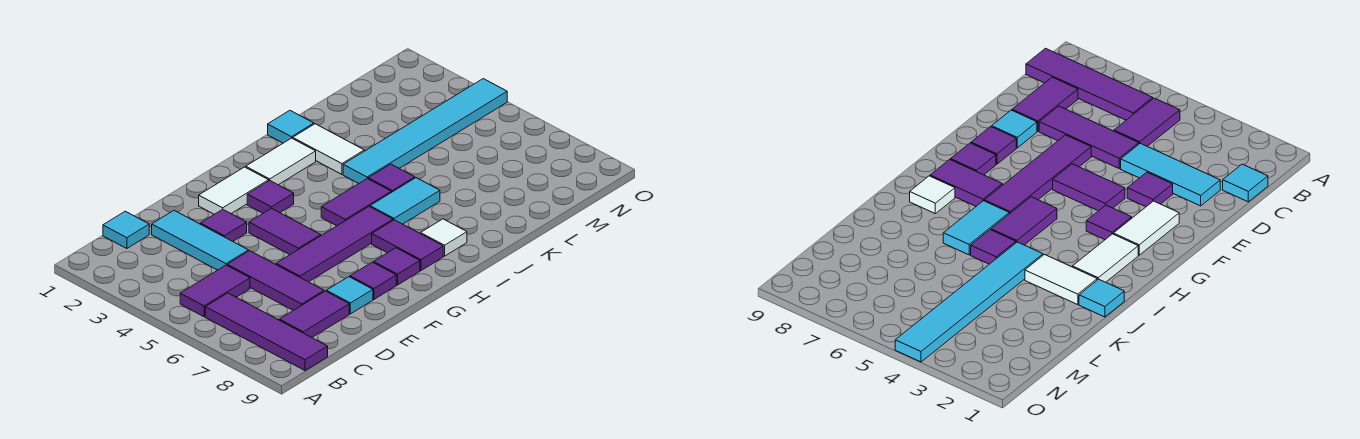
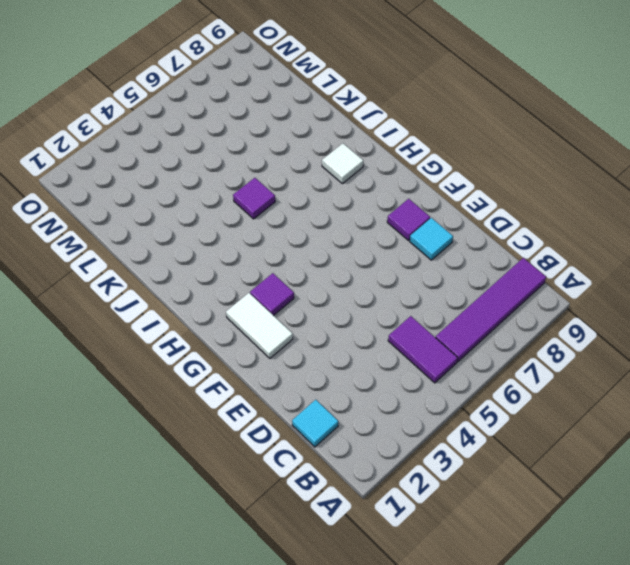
none -> purple 1x2 tile [279,291,349,338]
none -> cyan 1x3 tile [152,211,248,270]
none -> purple 1x3 tile [227,251,324,310]

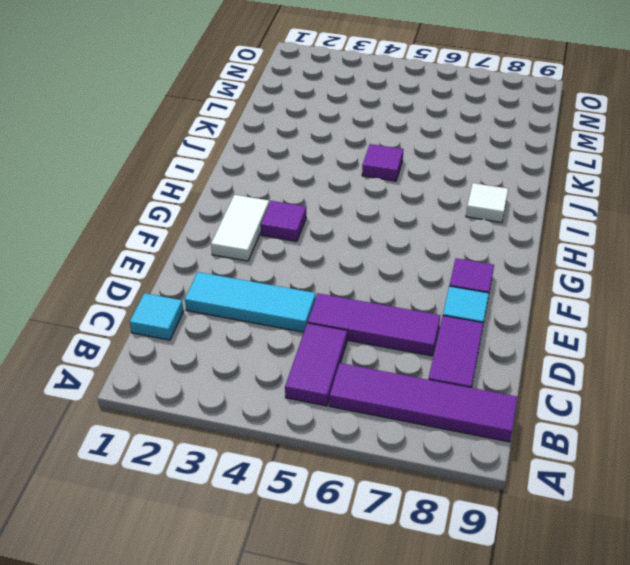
none -> purple 1x1 tile [200,209,247,241]
none -> purple 1x4 tile [276,207,393,282]
none -> purple 1x2 tile [249,208,321,255]

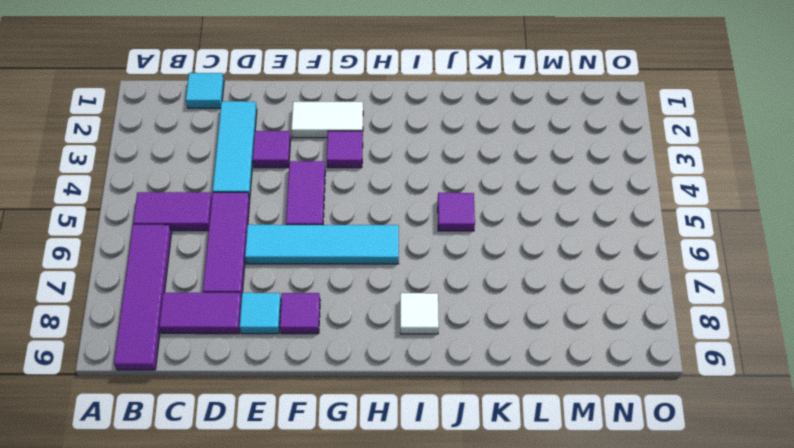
cyan 1x4 tile [245,225,399,264] -> purple 1x4 tile [276,207,393,282]
none -> purple 1x1 tile [374,248,420,285]
none -> white 1x2 tile [246,138,316,185]
none -> purple 1x2 tile [321,179,391,226]

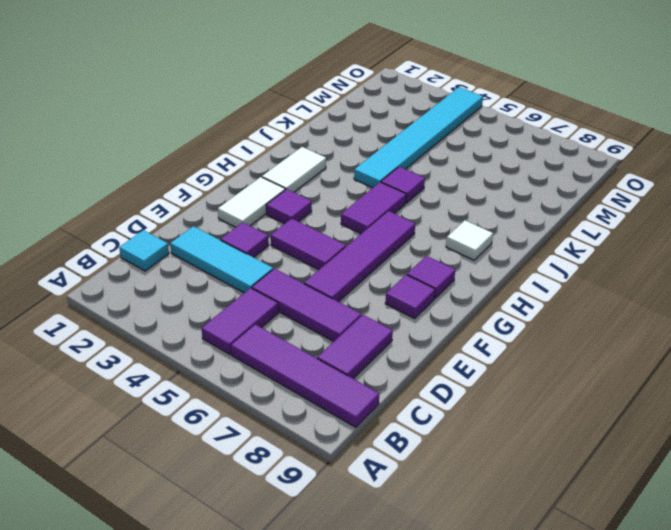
none -> cyan 1x1 tile [326,277,373,314]
none -> purple 1x2 tile [372,220,443,271]
none -> cyan 1x2 tile [370,178,440,224]

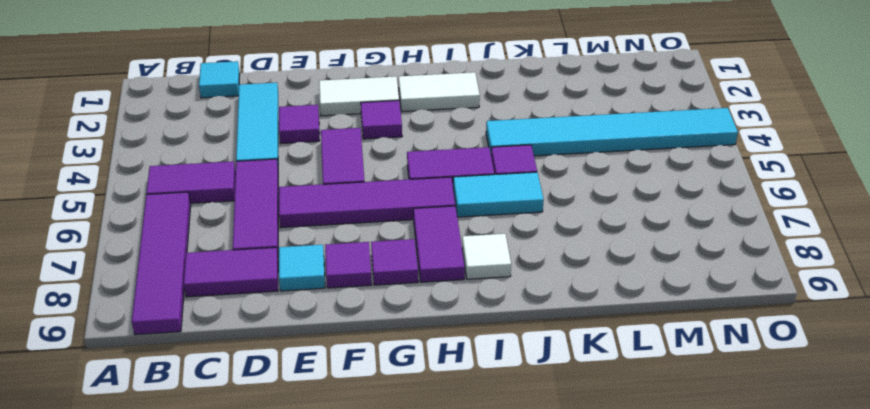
none -> cyan 1x1 tile [268,111,314,143]
none -> white 1x2 tile [293,124,364,174]

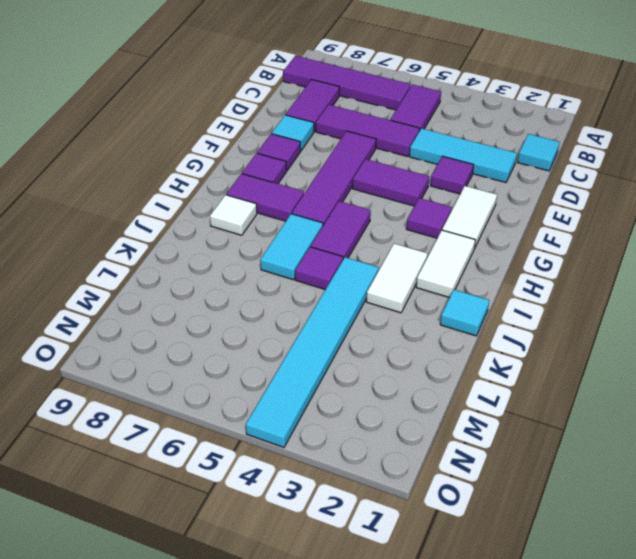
white 1x2 tile [366,244,428,313] -> white 1x2 tile turned to [293,124,364,174]

